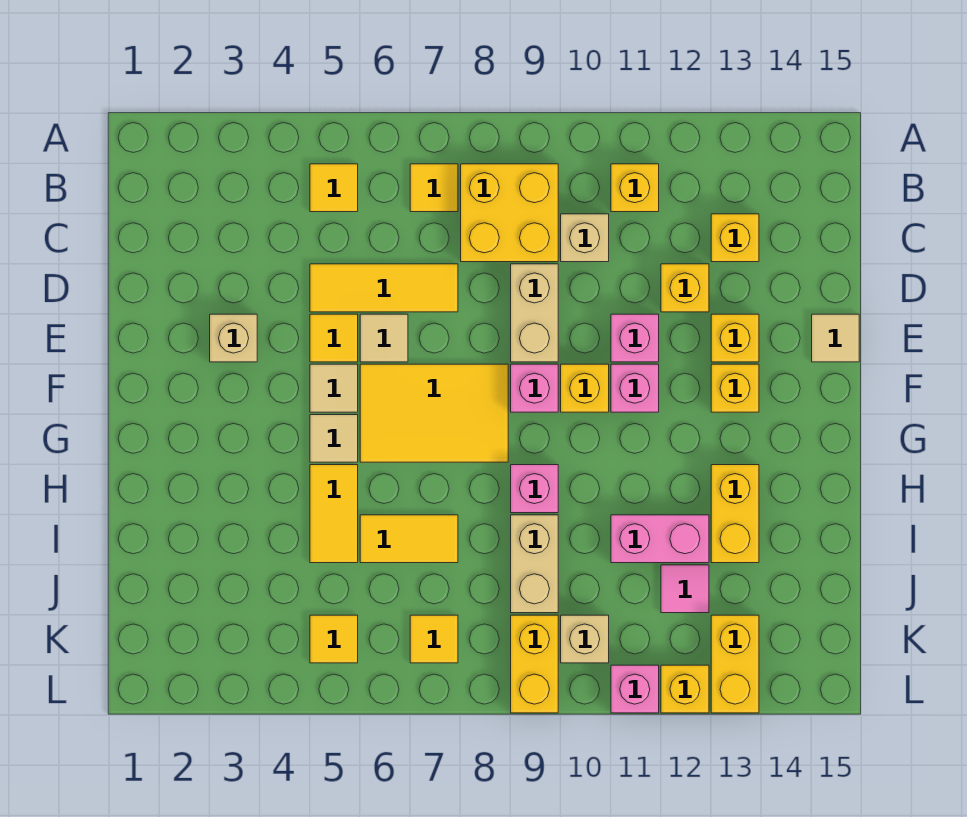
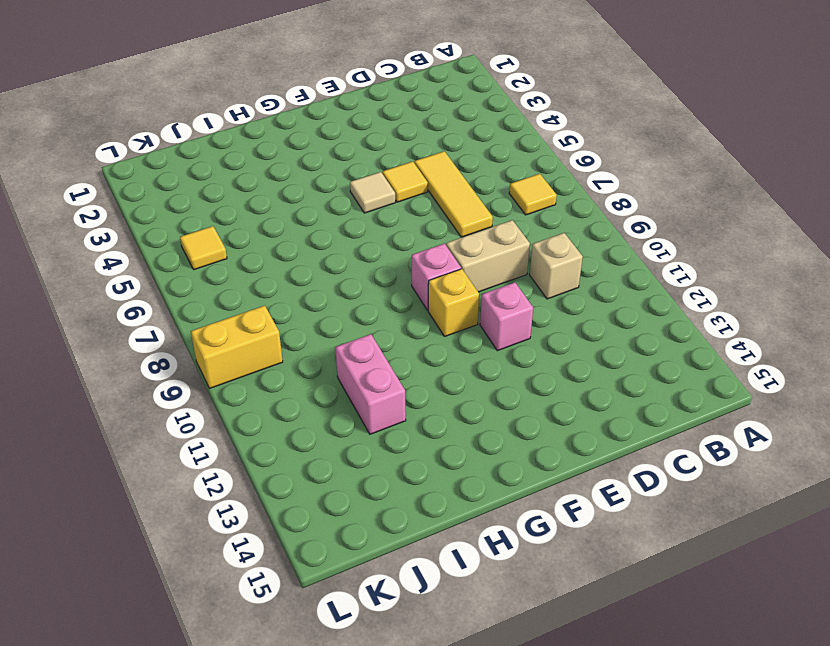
none -> yellow 1x1 tile [310,164,358,212]
none -> yellow 2x2 brick [461,164,558,262]
none -> yellow 1x1 brick [611,164,659,212]
none -> yellow 1x1 brick [711,214,759,262]

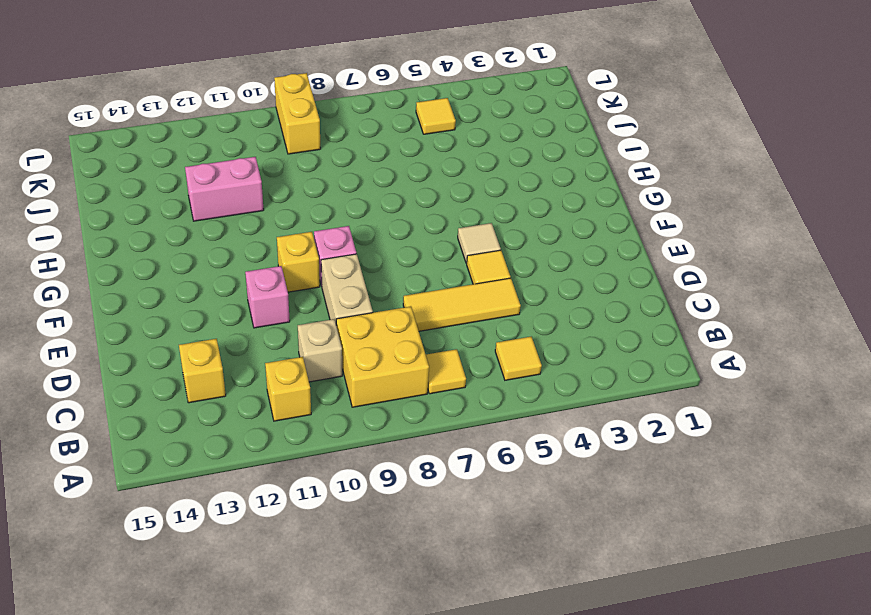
none -> yellow 1x1 brick [661,264,709,312]
none -> tan 1x1 brick [210,314,257,362]
none -> tan 1x1 tile [360,314,408,362]
none -> yellow 1x1 brick [711,314,759,362]

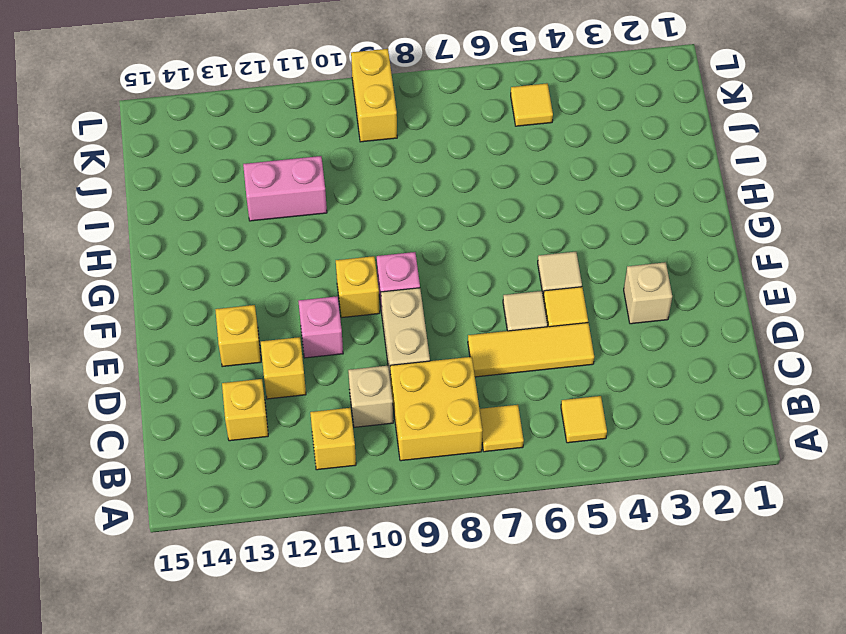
none -> tan 1x1 tile [812,314,859,362]
none -> yellow 2x3 tile [360,364,508,462]
none -> pink 1x1 brick [611,364,659,412]
none -> yellow 1x1 brick [711,364,759,412]

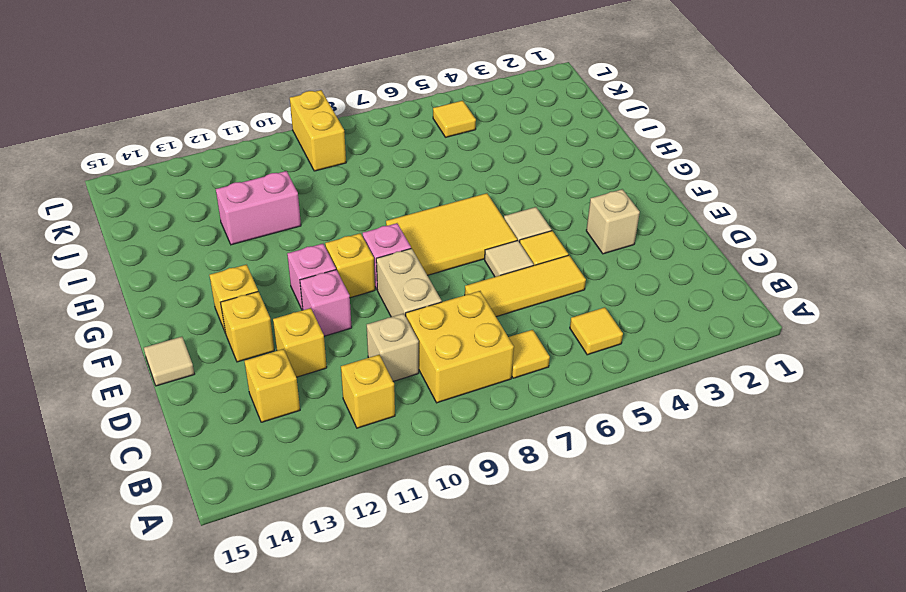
none -> tan 1x1 tile [310,415,358,462]
none -> yellow 1x2 tile [310,465,358,563]
none -> pink 1x1 brick [511,465,558,513]
none -> yellow 1x2 brick [711,465,759,563]

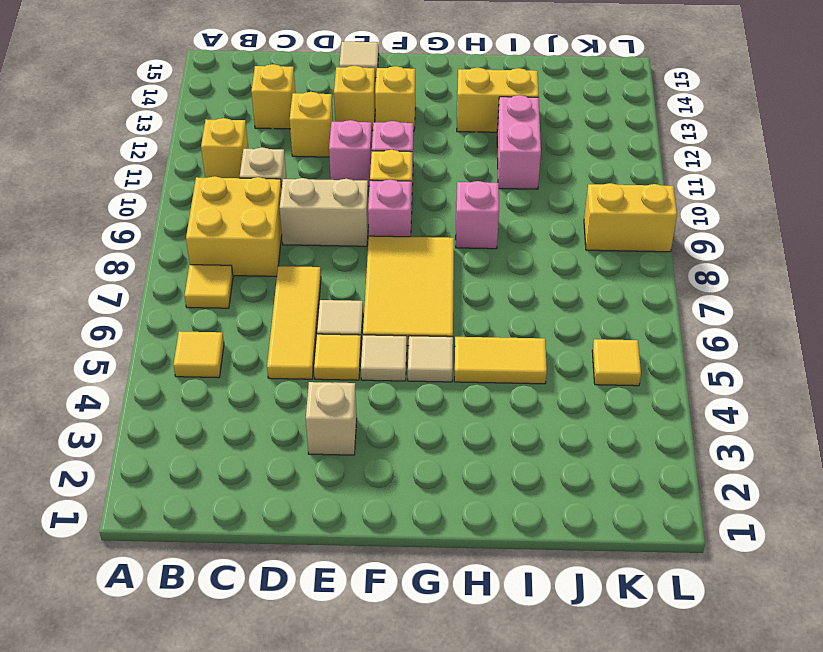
none -> yellow 1x2 tile [360,515,458,563]
none -> tan 1x2 brick [511,515,558,613]
none -> pink 1x1 tile [661,565,709,613]
none -> yellow 1x1 tile [410,615,458,663]

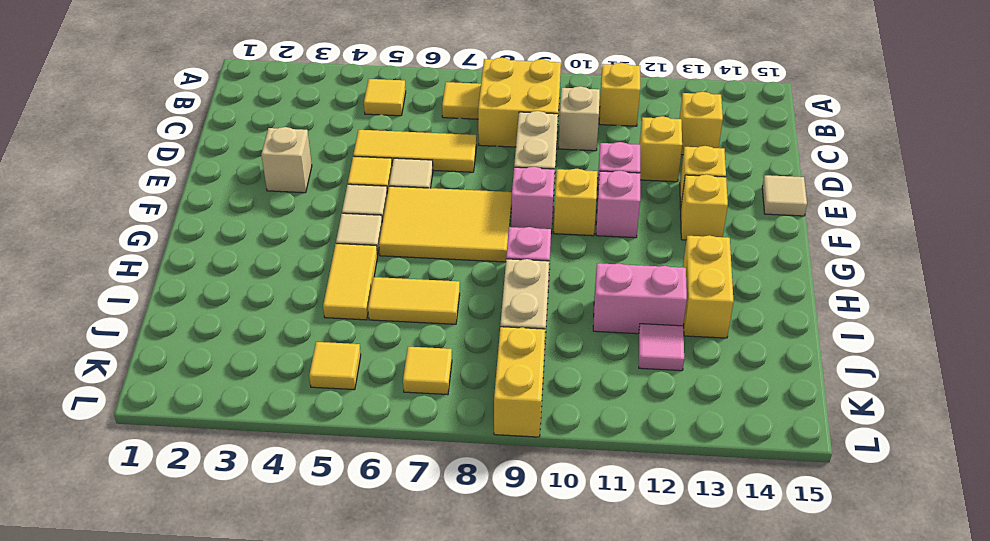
none -> tan 1x1 brick [561,615,609,663]
none -> yellow 1x2 brick [711,615,759,713]
none -> pink 1x1 brick [611,665,659,713]
none -> yellow 1x1 brick [661,665,709,713]

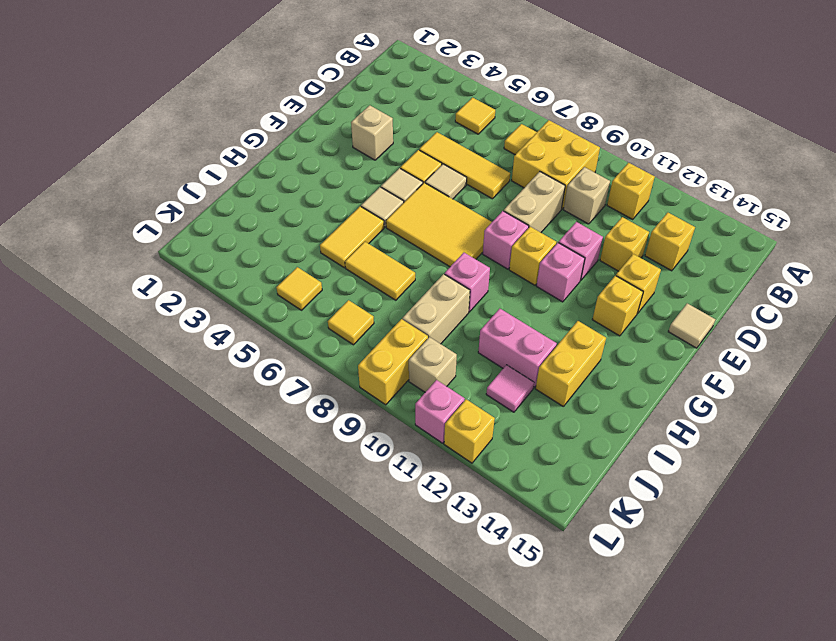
none -> yellow 1x2 brick [711,615,759,713]

